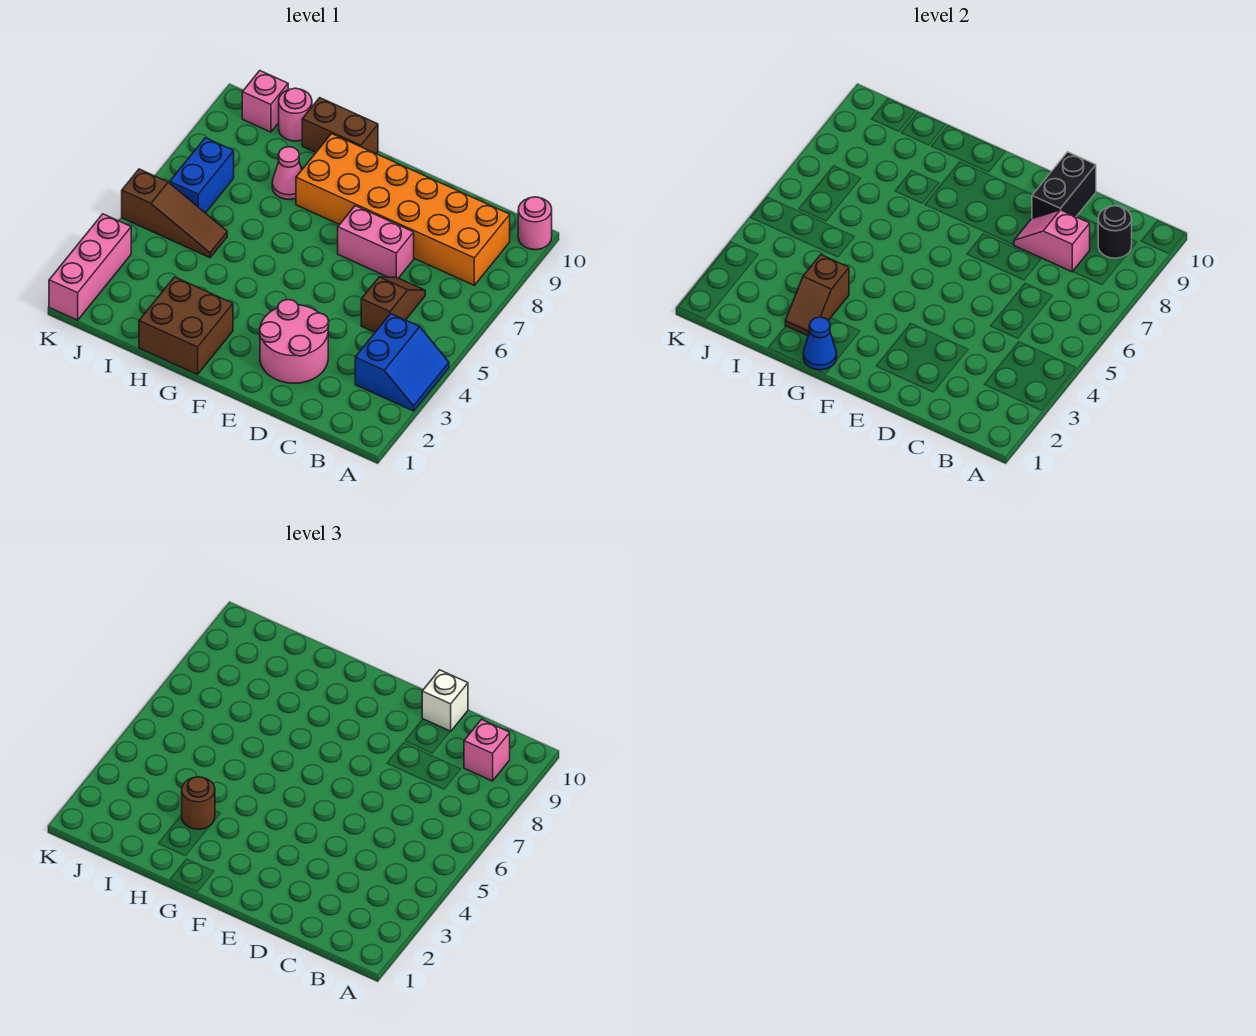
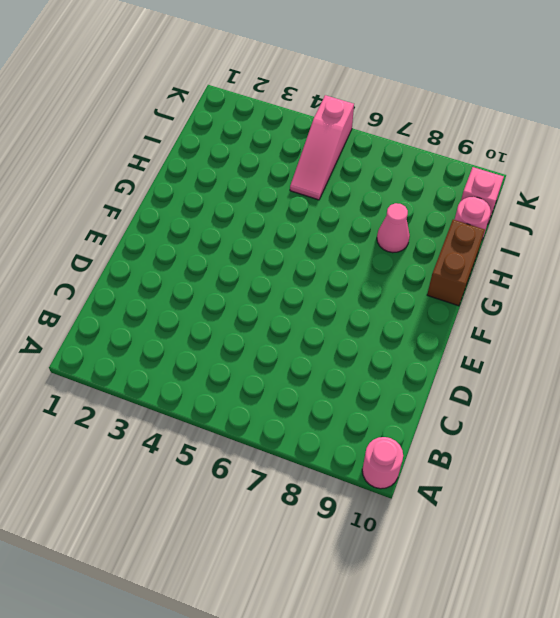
pink 1x3 slope [290,95,354,200] -> brown 1x3 slope [122,169,227,258]
none -> blue 2x2 slope [355,314,449,411]
none -> orange 2x6 brick [296,134,510,285]
none -> brown 1x2 slope [361,277,425,332]

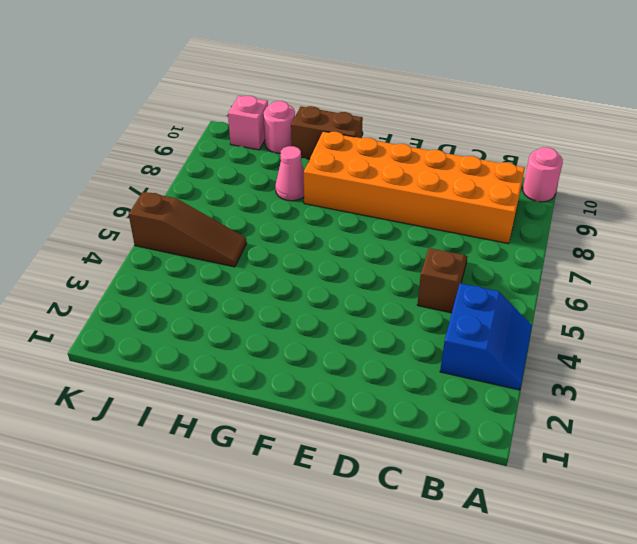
none -> pink 2x2 round brick [260,300,329,383]
none -> pink 1x2 brick [338,206,414,278]
none -> brown 2x2 brick [139,277,233,375]

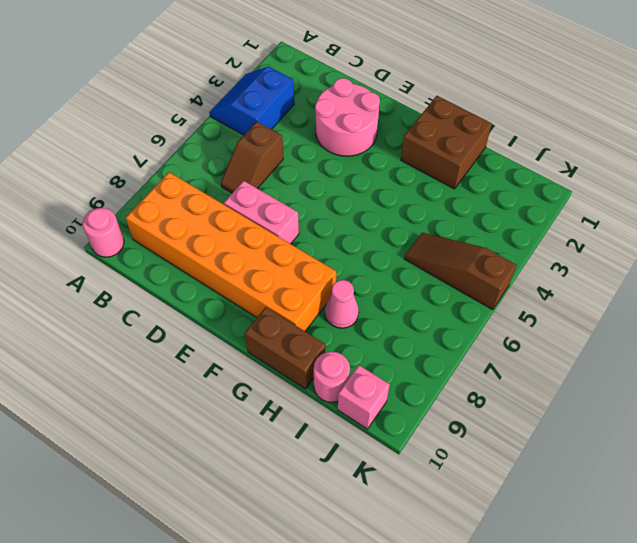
none -> blue 1x2 brick [170,138,234,213]
none -> pink 1x3 brick [49,214,131,320]
none -> black 1x1 round brick [1098,206,1132,258]

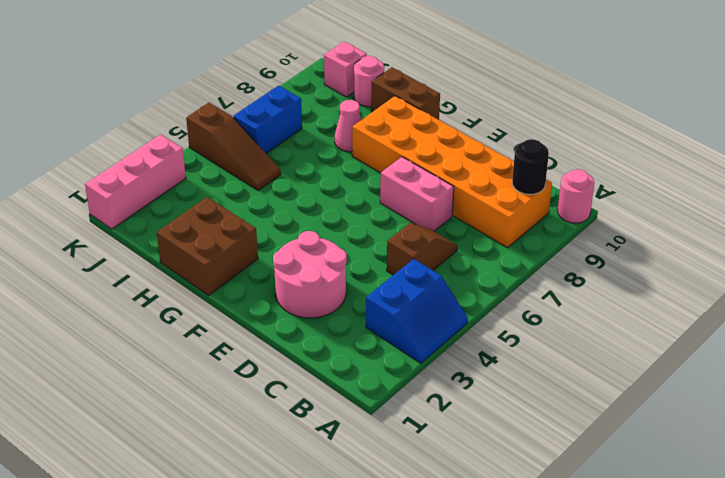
none -> pink 1x2 slope [1014,210,1090,272]
none -> black 1x2 brick [1032,152,1096,219]
none -> blue 1x1 cone [803,317,837,370]

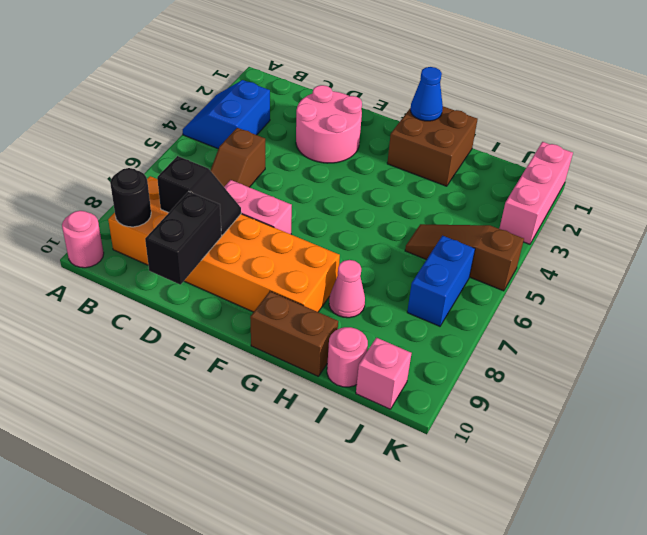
black 1x2 slope [157,156,241,235] -> pink 1x2 slope [1014,210,1090,272]
none -> brown 1x2 slope [785,255,849,336]
none -> pink 1x1 brick [464,719,510,781]
none -> white 1x1 brick [422,670,468,732]

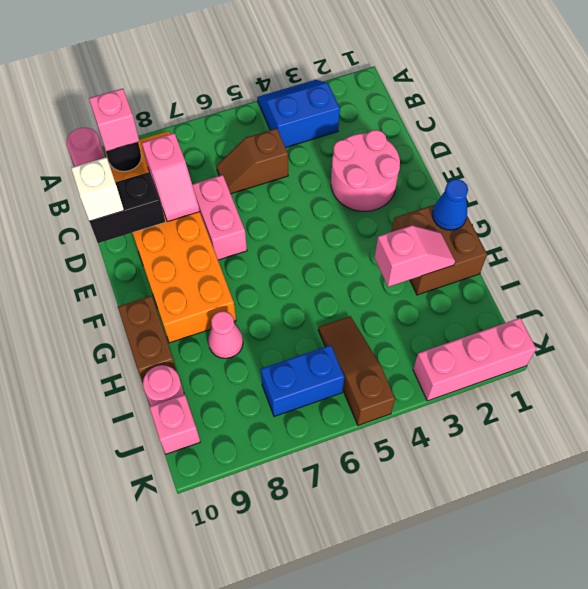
pink 1x2 slope [375,225,455,287] -> brown 1x2 slope [785,255,849,336]
none -> brown 1x1 round brick [182,777,215,829]

